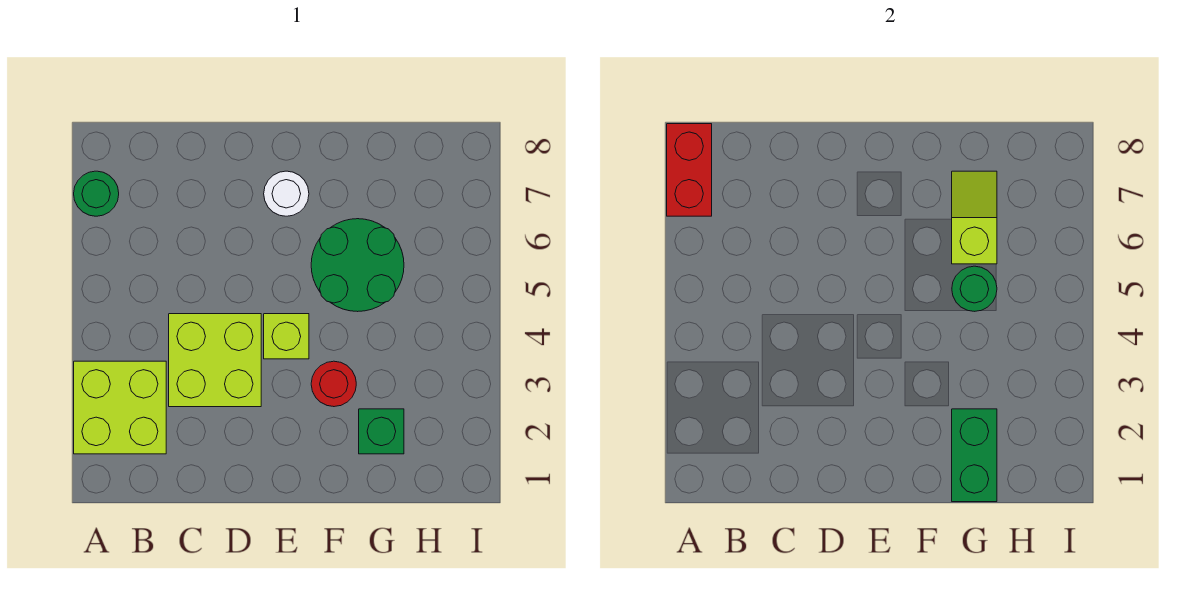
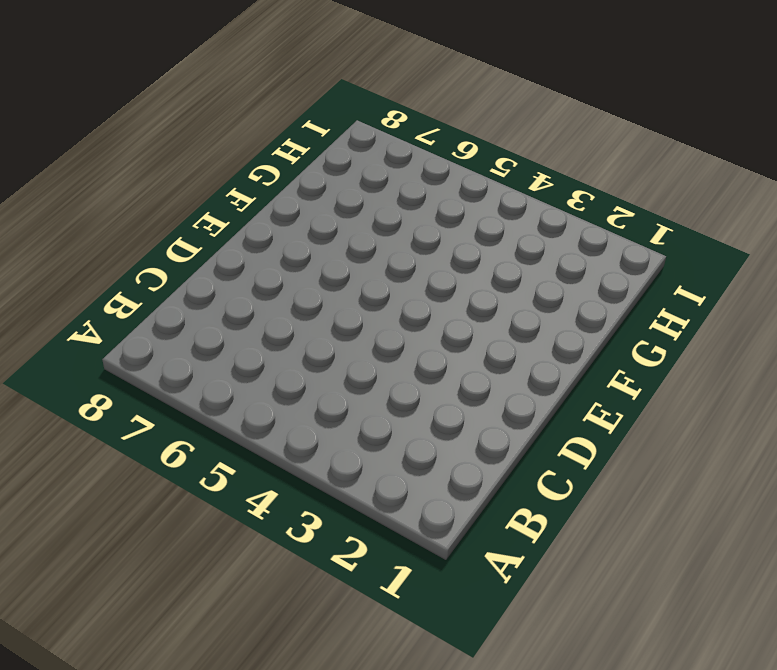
none -> lime 2x2 brick [74,361,166,454]
none -> green 1x1 round brick [74,171,119,216]
none -> lime 2x2 brick [169,314,261,407]

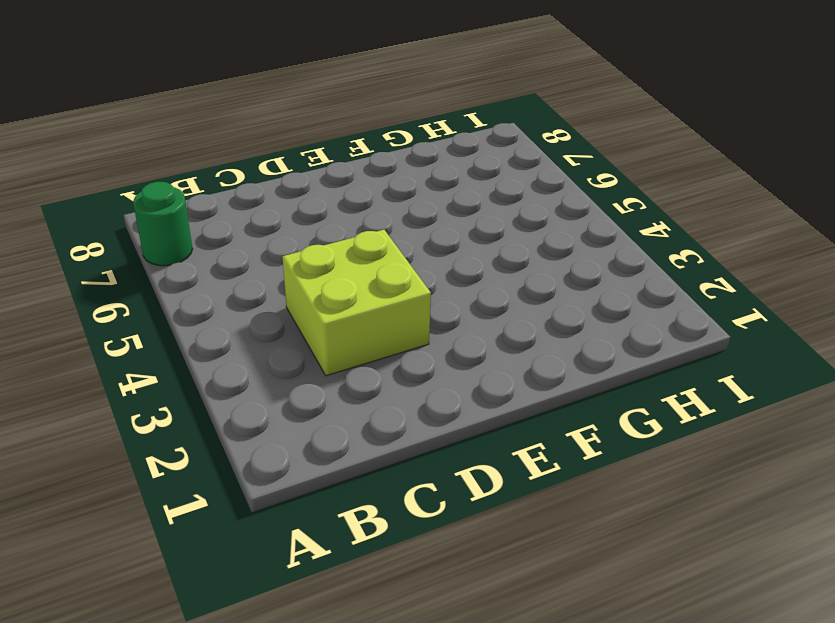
none -> lime 2x2 brick [74,361,166,454]
none -> lime 1x1 brick [264,314,309,359]
none -> white 1x1 round brick [264,171,309,216]

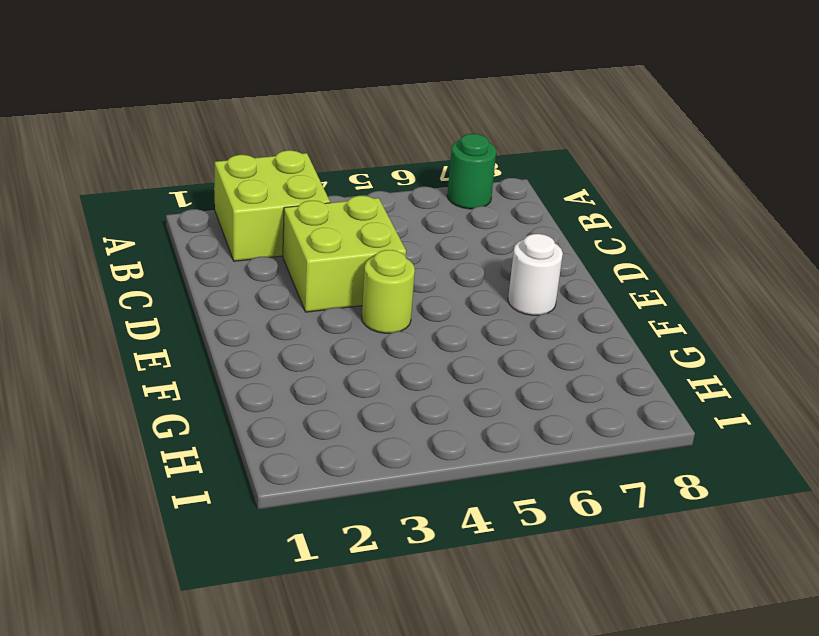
lime 1x1 round brick [362,250,415,333] -> lime 1x1 brick [264,314,309,359]
none -> red 1x1 round brick [311,361,356,407]
none -> green 2x2 round brick [311,219,404,312]
none -> green 1x1 brick [359,409,404,454]

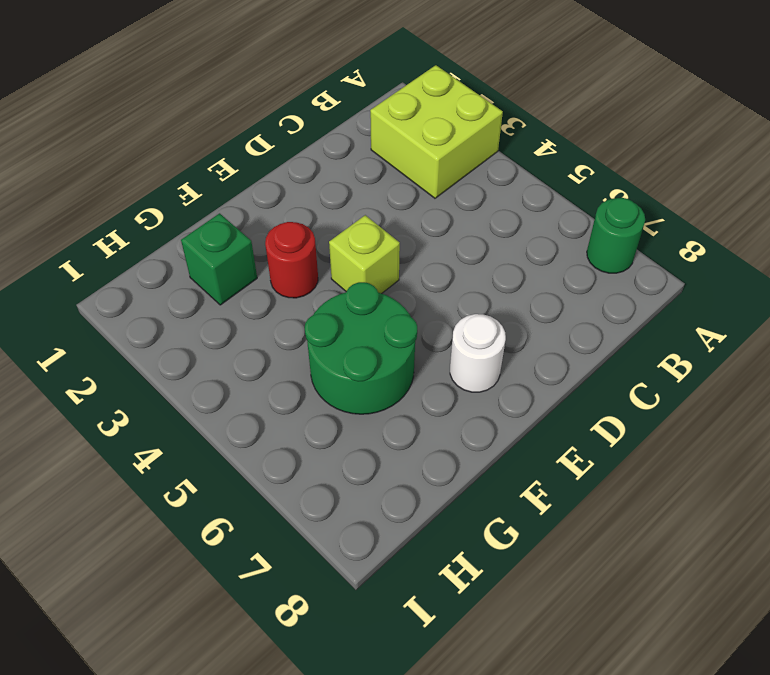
none -> lime 2x2 brick [169,314,261,407]
none -> red 1x2 brick [667,124,712,216]
none -> green 1x2 brick [952,409,997,502]

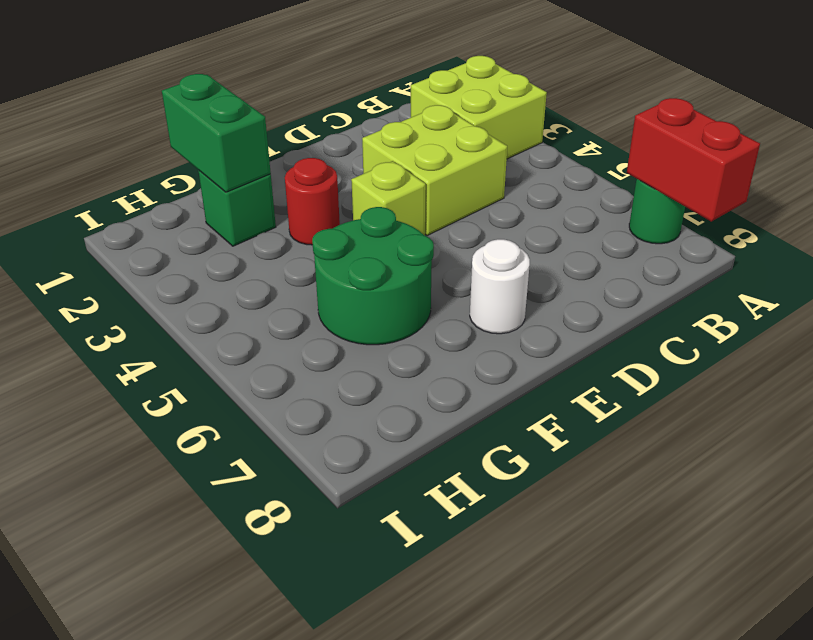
none -> green 1x1 round brick [952,266,997,311]
none -> lime 1x2 slope [952,171,997,264]

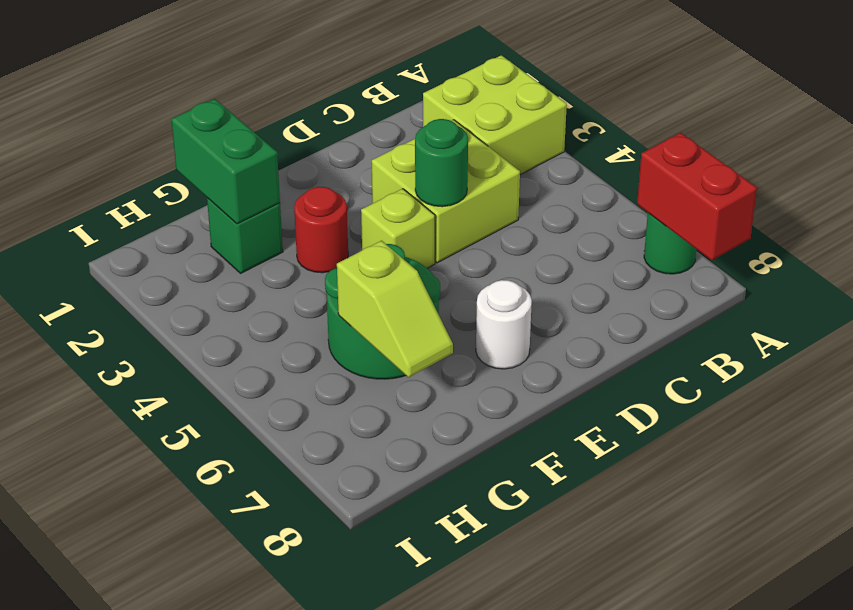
green 1x1 round brick [415,119,468,207] -> green 1x1 round brick moved to [952,266,997,311]

